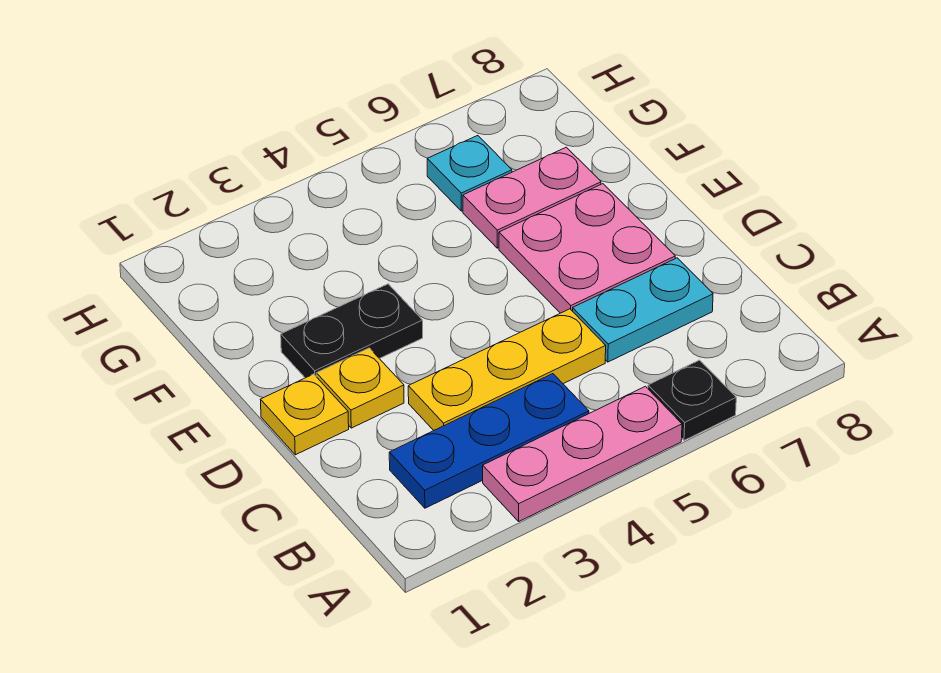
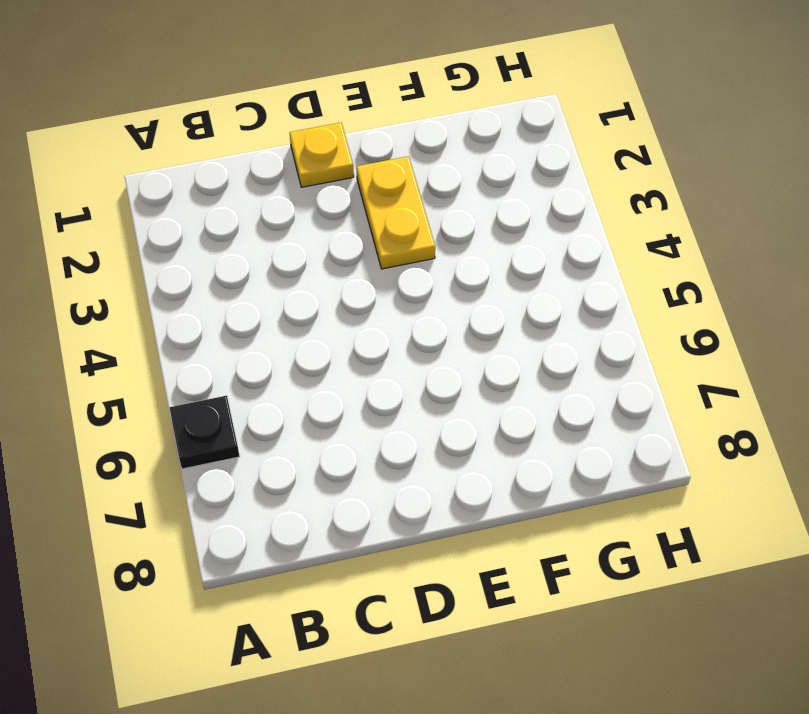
yellow 1x2 plate [356,156,435,269] -> black 1x2 plate [281,284,423,378]
none -> pink 1x3 plate [483,386,682,521]
none -> blue 1x3 plate [389,374,589,508]

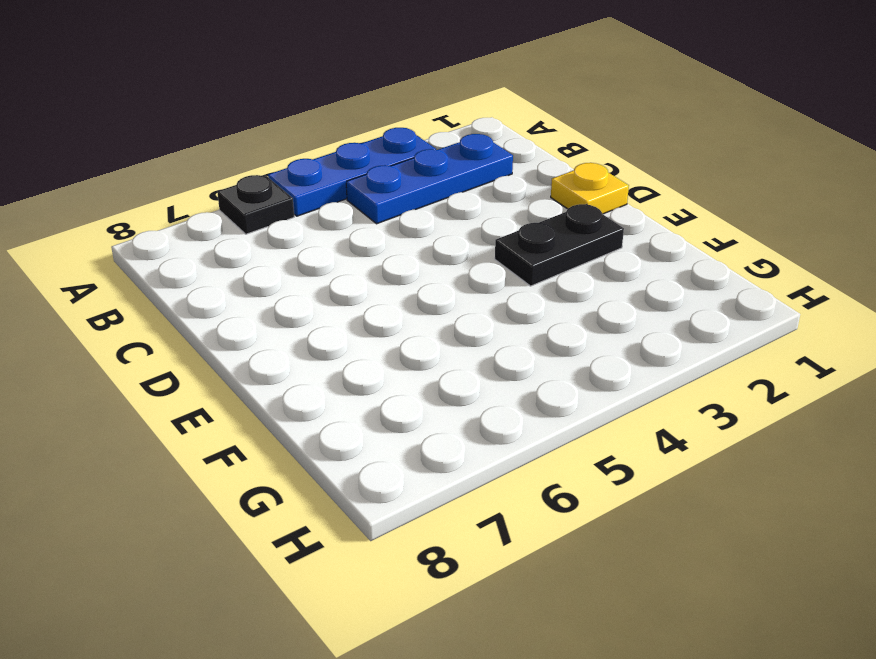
blue 1x3 plate [268,128,436,216] -> pink 1x3 plate [483,386,682,521]
none -> yellow 1x3 plate [408,309,606,430]
none -> cyan 1x2 plate [573,258,713,362]

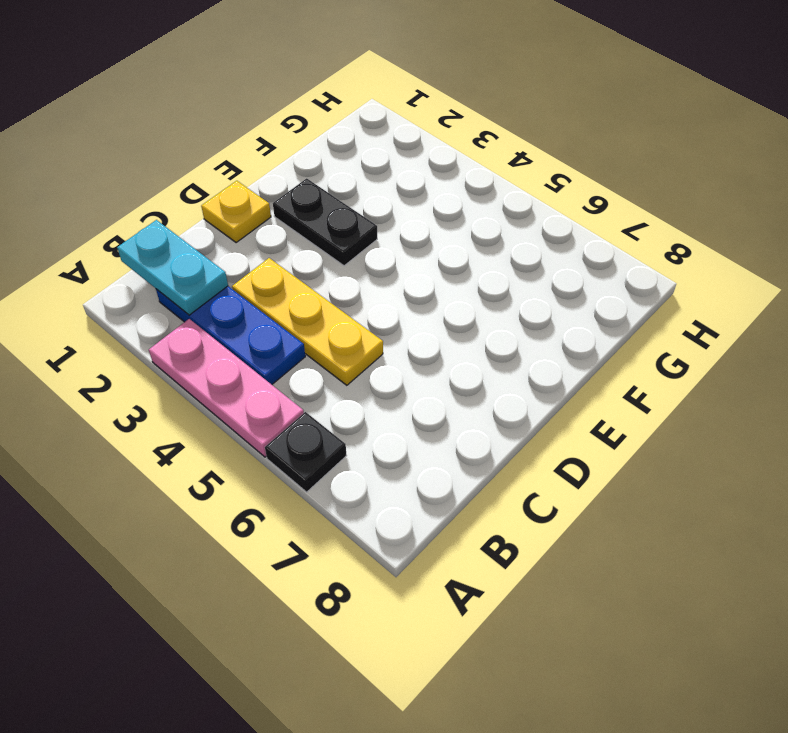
cyan 1x2 plate [117,220,228,315] -> cyan 1x2 plate moved to [573,258,713,362]
none -> yellow 1x1 plate [316,348,404,428]
none -> pink 2x2 plate [499,184,675,313]

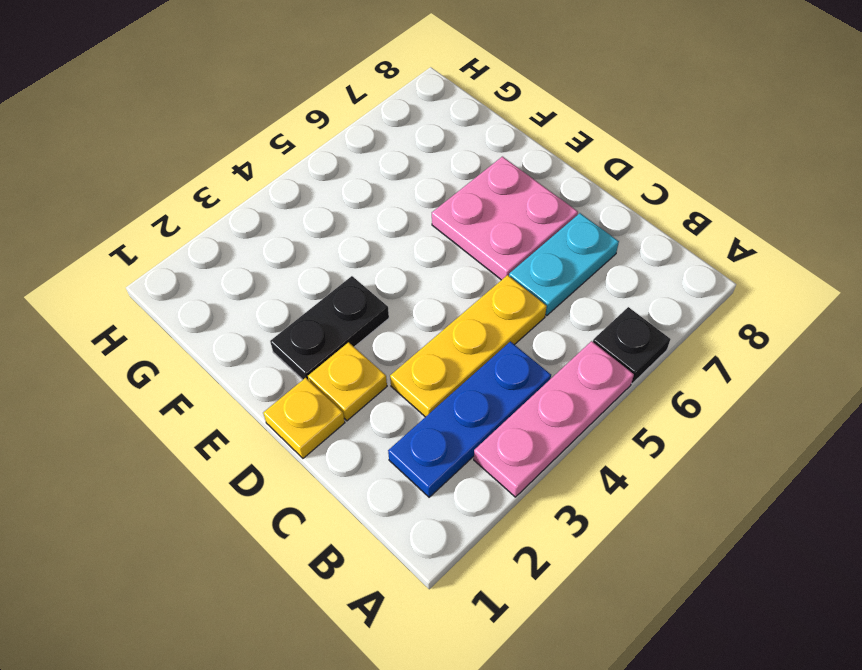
none -> pink 1x2 plate [463,147,601,248]
none -> cyan 1x1 plate [427,135,512,211]

